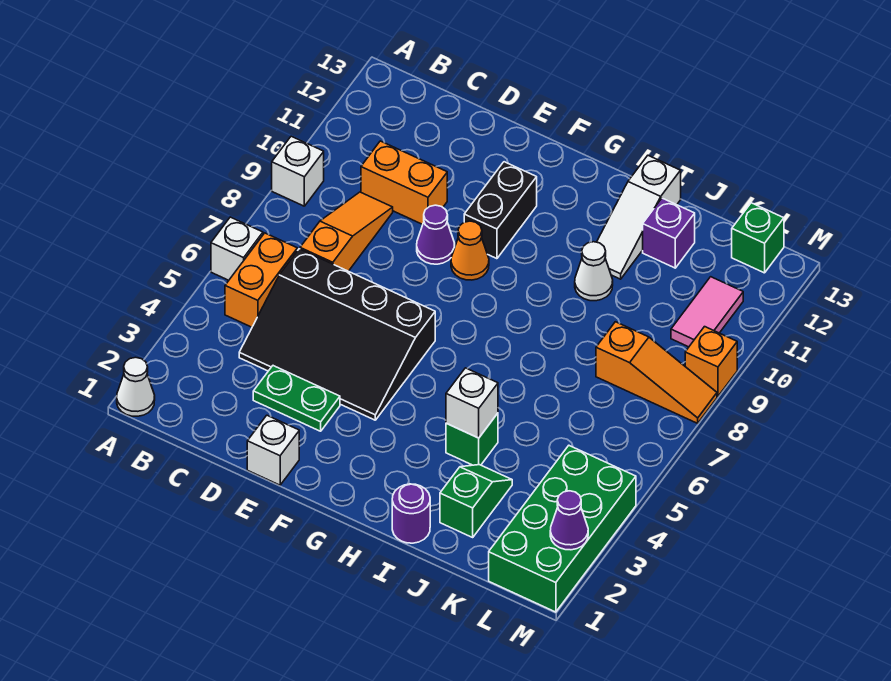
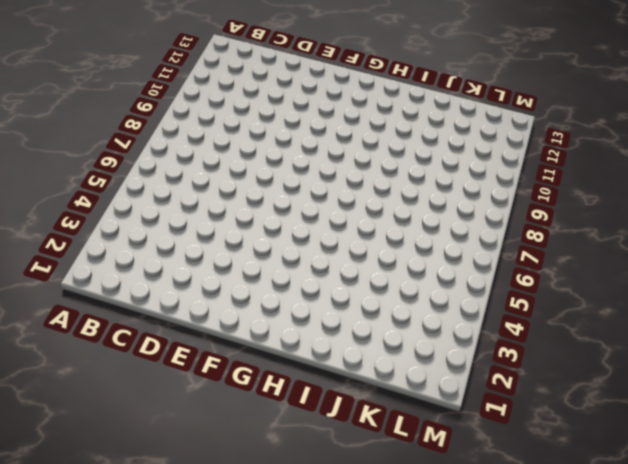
none -> white 1x1 cone [117,357,155,416]
none -> white 1x1 brick [211,217,263,280]
none -> white 1x1 brick [272,136,324,206]

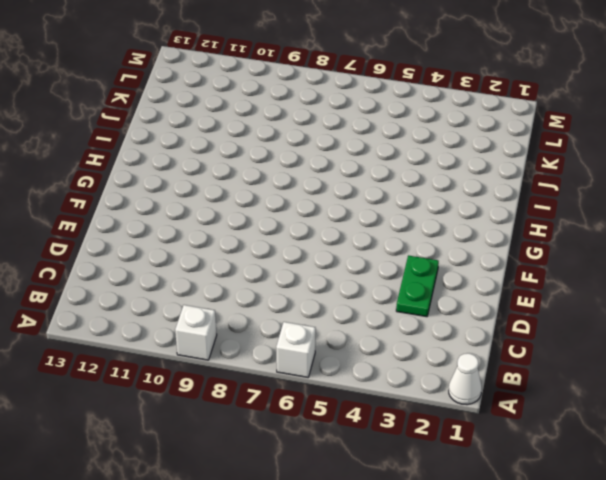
none -> orange 1x2 brick [225,233,297,327]
none -> black 3x4 slope [239,249,435,420]
none -> orange 1x3 slope [300,192,393,271]

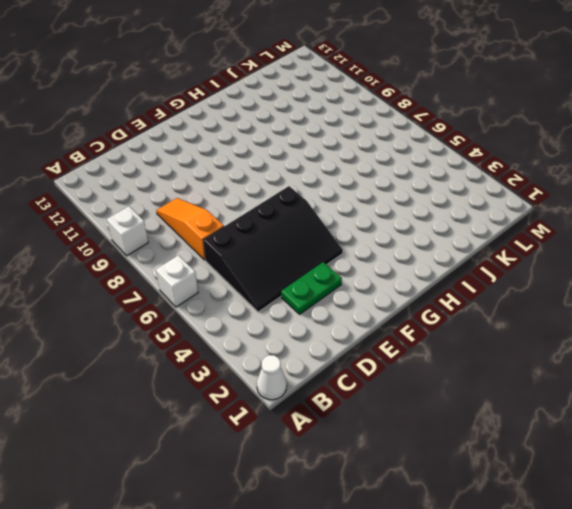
none -> orange 1x2 brick [225,233,297,327]
none -> orange 1x2 brick [361,141,447,224]
none -> white 1x1 brick [247,415,299,485]

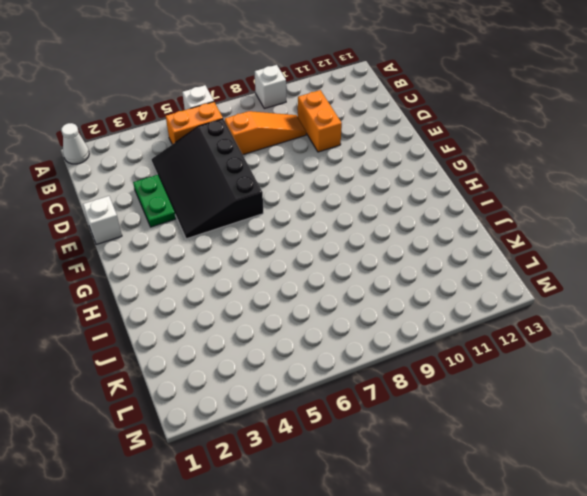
none -> purple 1x1 cone [417,205,455,264]
none -> orange 1x1 cone [451,221,489,280]
none -> black 1x2 brick [464,162,537,259]

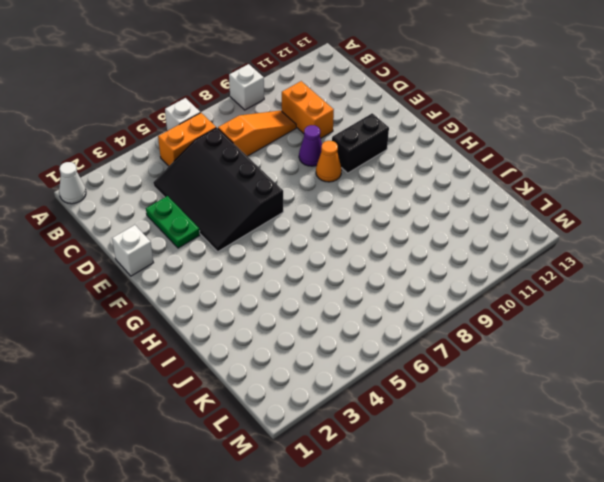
none -> purple 1x1 round brick [392,484,430,543]
none -> green 1x1 brick [446,413,498,465]
none -> white 1x1 cone [575,242,613,301]

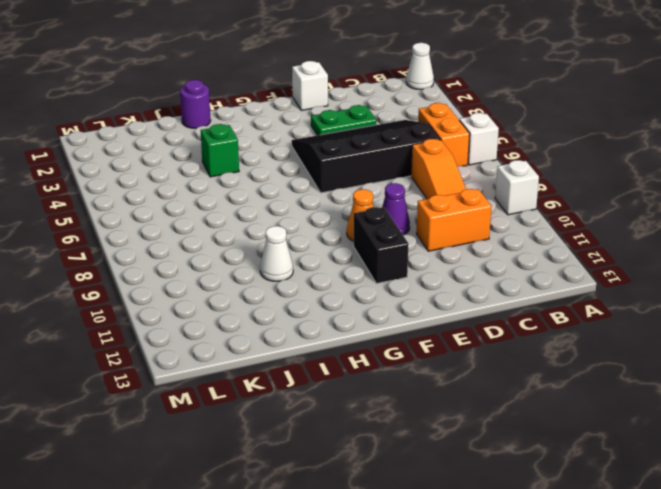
none -> white 1x3 slope [597,156,681,279]
none -> green 1x2 slope [440,465,512,537]
none -> purple 1x1 brick [643,198,695,268]

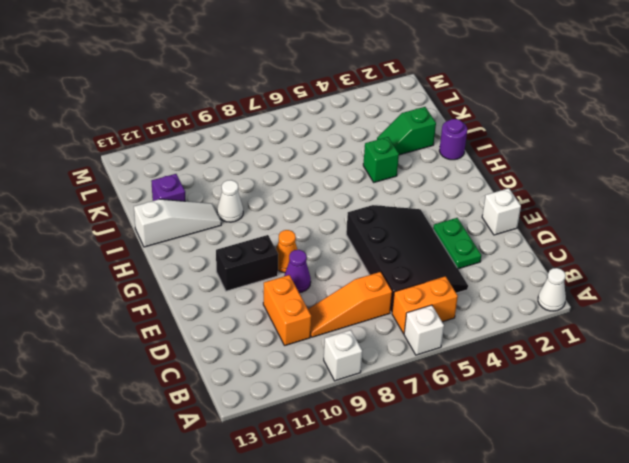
none -> orange 1x3 slope [596,322,717,423]
none -> green 2x4 brick [489,446,636,612]
none -> pink 1x2 tile [671,277,743,347]

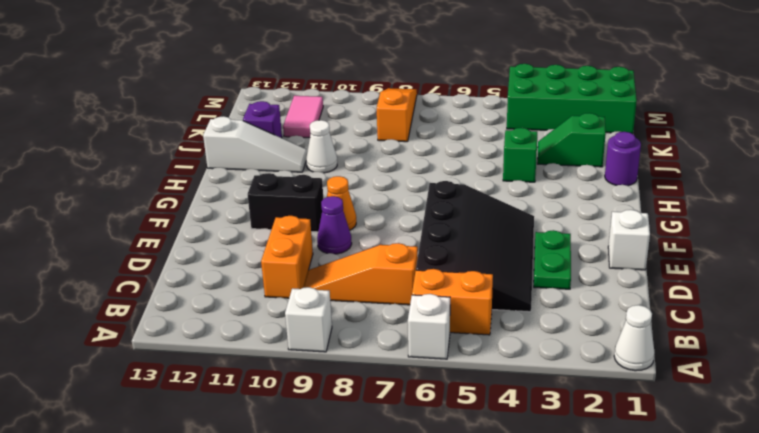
pink 1x2 tile [283,96,323,138] -> pink 1x2 tile turned to [671,277,743,347]
none -> green 1x1 brick [732,203,784,273]
none -> orange 1x1 brick [685,327,737,396]
none -> white 1x1 brick [446,368,498,438]

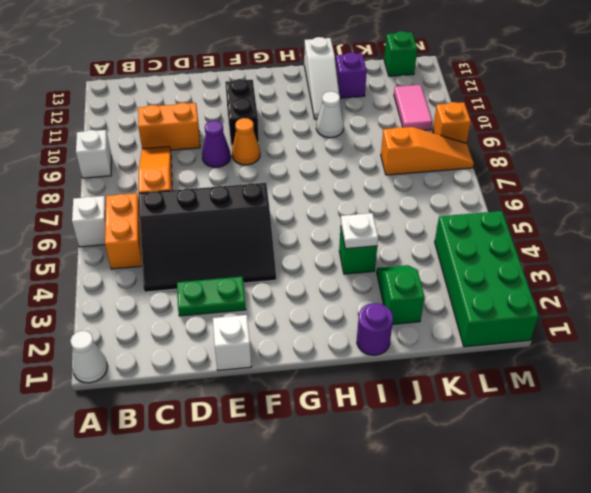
white 1x1 plate [341,213,378,249] -> white 1x1 brick [446,368,498,438]
none -> purple 1x1 cone [550,491,588,550]

